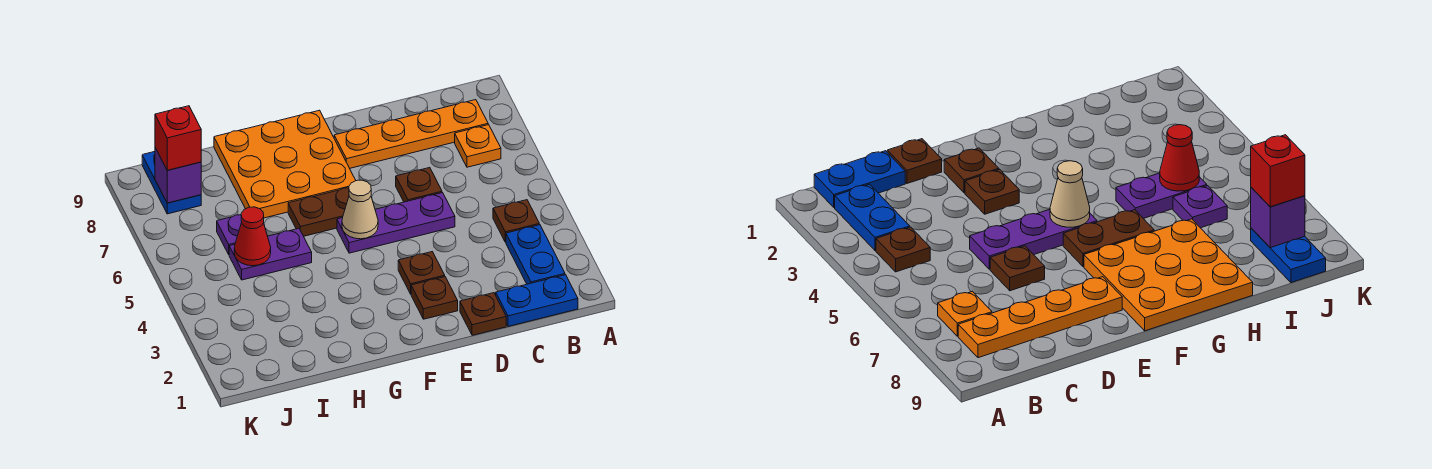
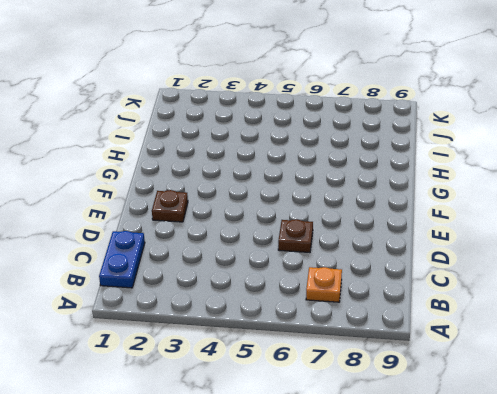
none -> blue 1x2 plate [506,225,565,284]
none -> brown 1x1 plate [493,200,539,242]
none -> orange 1x4 plate [334,100,488,168]

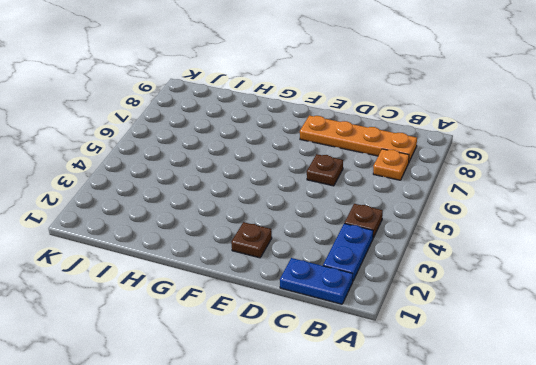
none -> brown 1x1 plate [460,293,506,335]
none -> purple 1x3 plate [337,193,455,253]
none -> brown 1x1 plate [398,252,445,294]

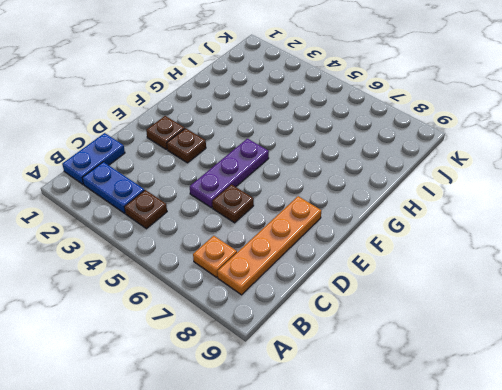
none -> brown 1x1 plate [460,293,506,335]
none -> brown 1x2 plate [288,188,349,236]
none -> orange 3x3 plate [214,110,356,218]

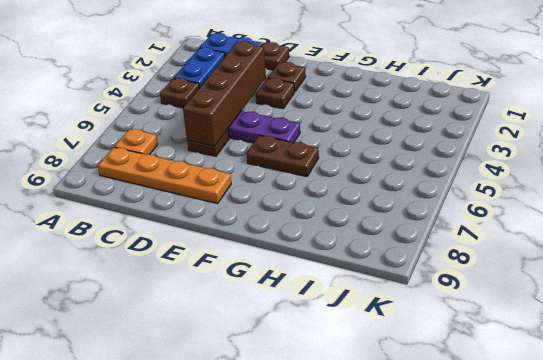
brown 1x4 brick [183,41,266,146] -> none
none -> orange 3x3 plate [214,110,356,218]
none -> purple 1x2 plate [229,228,312,280]
none -> purple 1x1 plate [217,215,242,254]

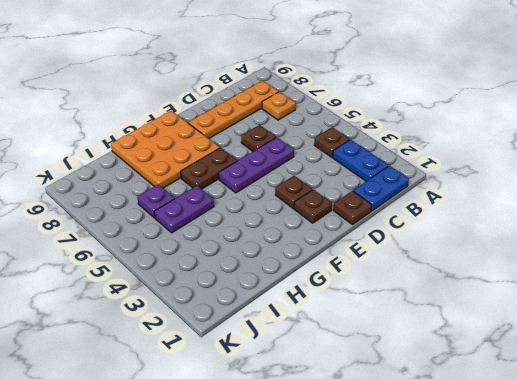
none -> blue 1x2 plate [142,152,201,214]
none -> tan 1x1 cone [342,180,378,239]
none -> red 1x1 cone [234,207,271,266]

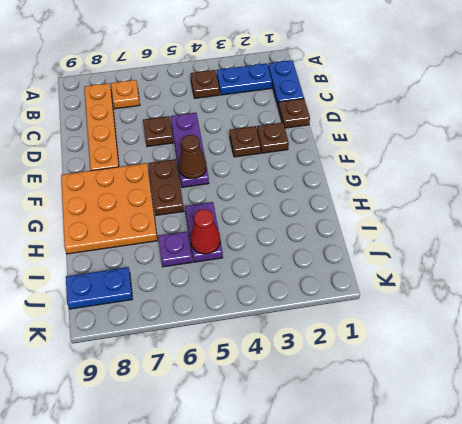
brown 1x1 cone [179,135,206,179] -> tan 1x1 cone [342,180,378,239]
none -> purple 1x1 brick [155,148,201,203]
none -> red 1x1 brick [155,106,201,170]

